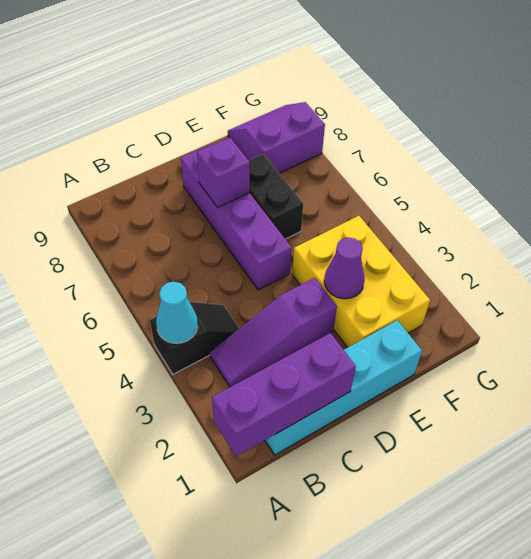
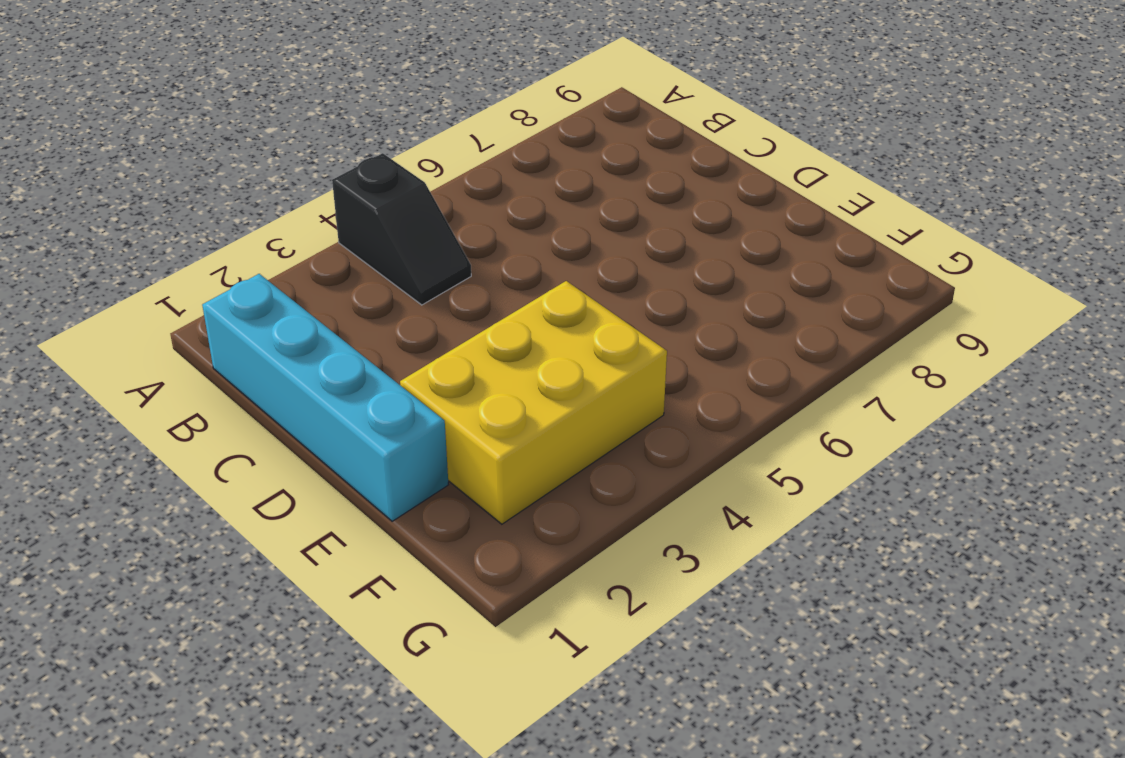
none -> purple 1x3 slope [210,278,337,387]
none -> purple 1x4 brick [181,144,292,290]

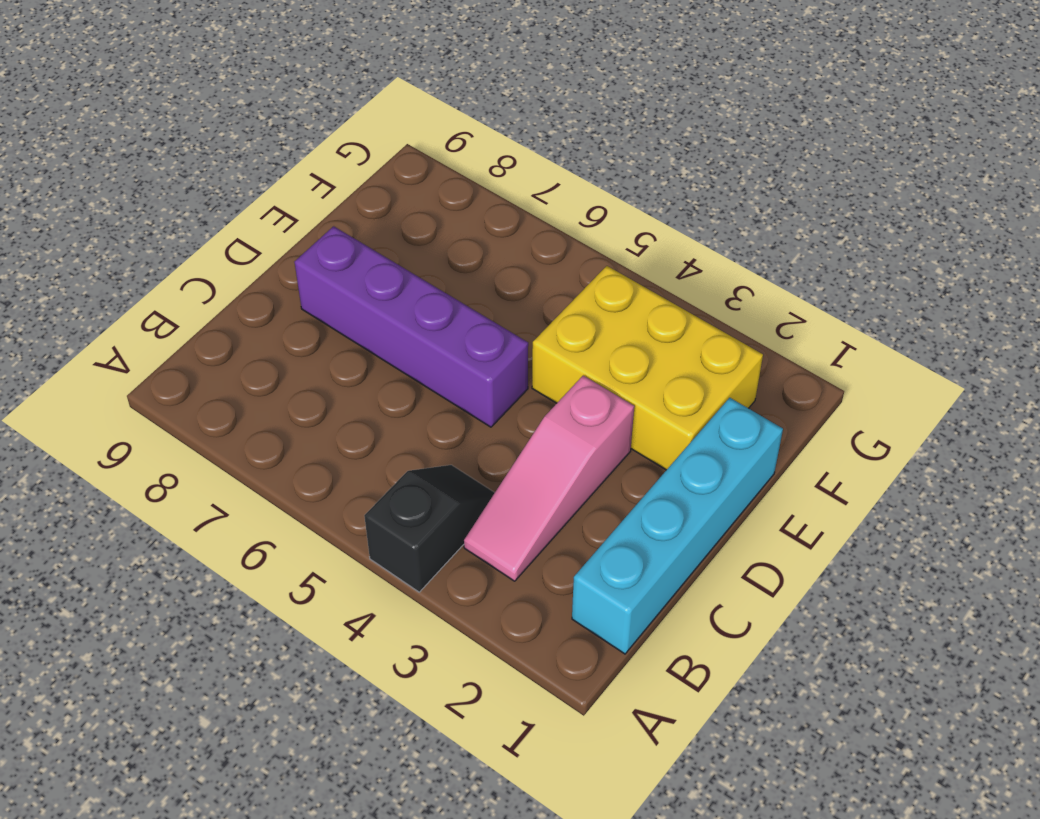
pink 1x3 slope [464,376,634,581] -> purple 1x3 slope [210,278,337,387]
none -> black 1x2 brick [249,154,303,239]
none -> purple 2x2 slope [228,102,325,173]

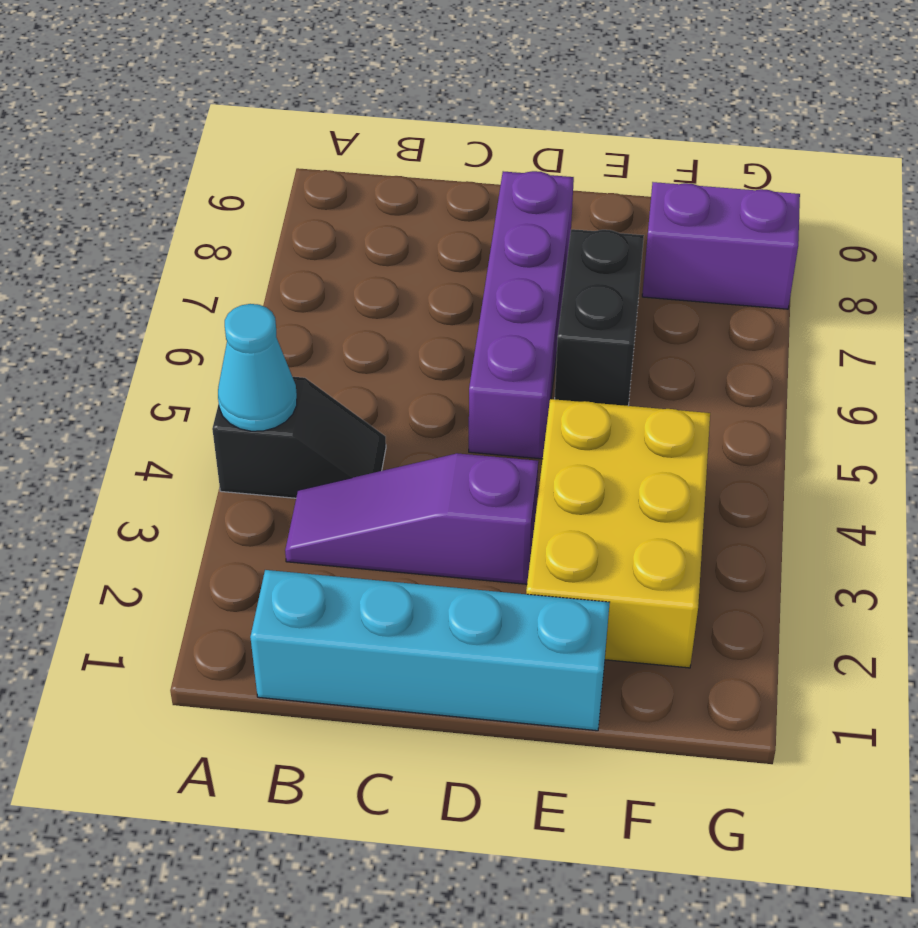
none -> purple 1x3 brick [212,333,356,456]
none -> purple 1x1 brick [197,138,250,207]

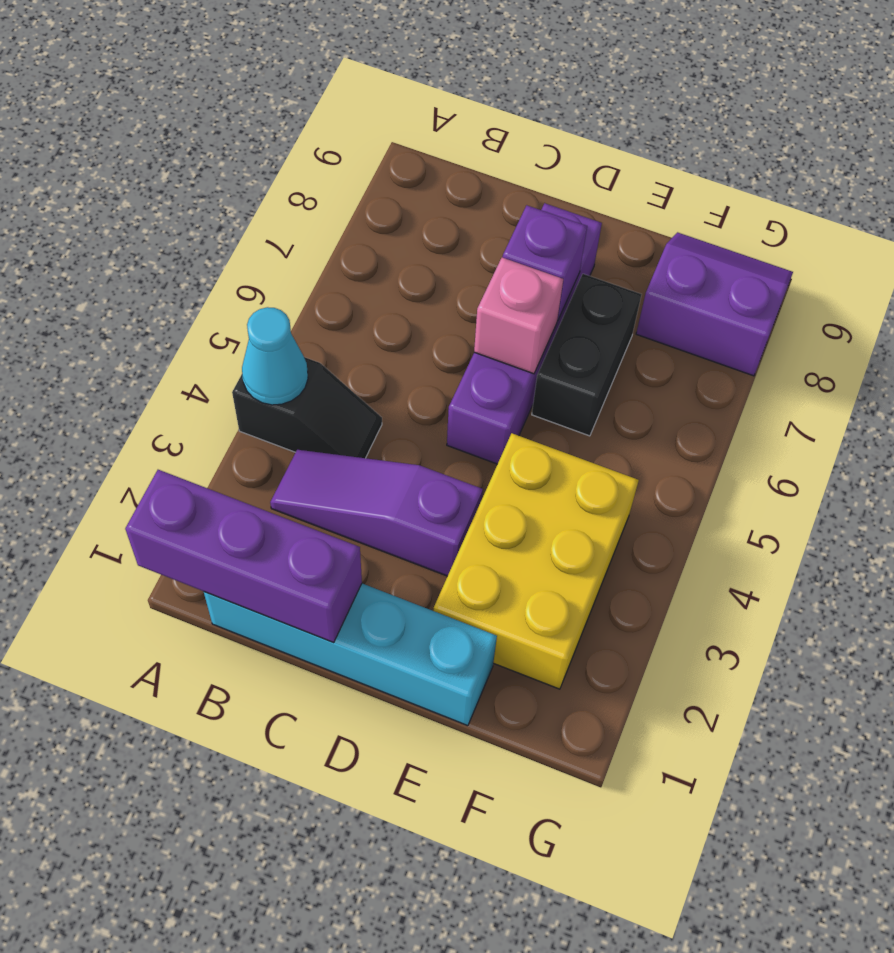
pink 1x1 brick [474,257,563,374] -> none
none -> purple 1x1 cone [324,238,365,299]

